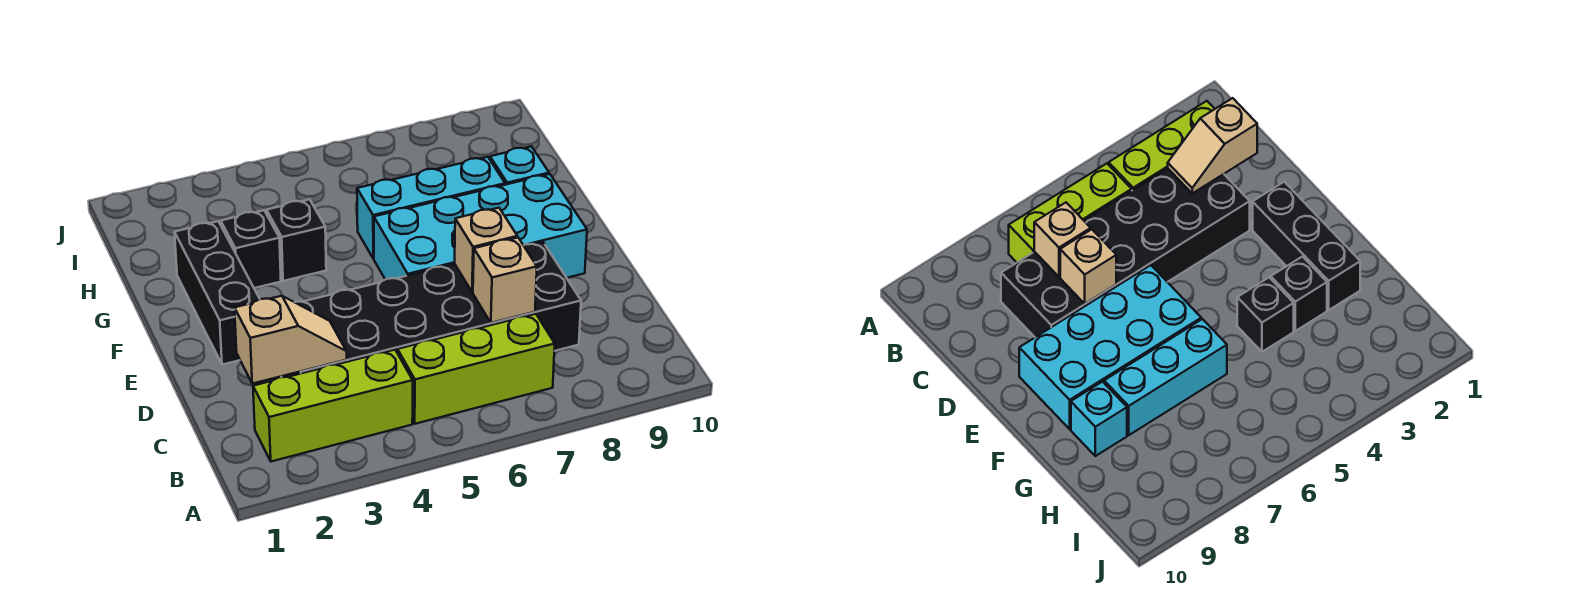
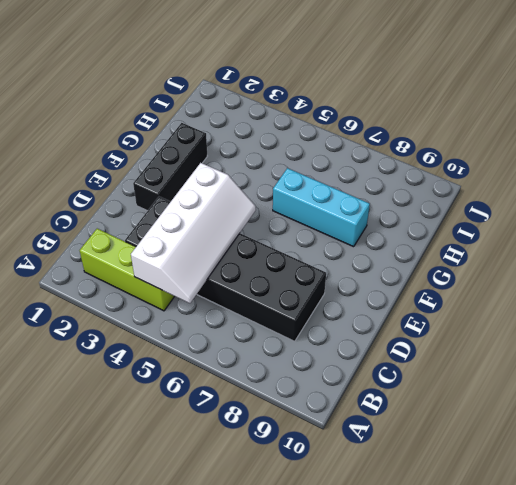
white 2x4 slope [131,163,256,303] -> none
none -> lime 1x3 brick [398,314,555,424]
none -> cyan 2x4 brick [374,174,587,280]
none -> black 1x1 brick [221,210,281,288]

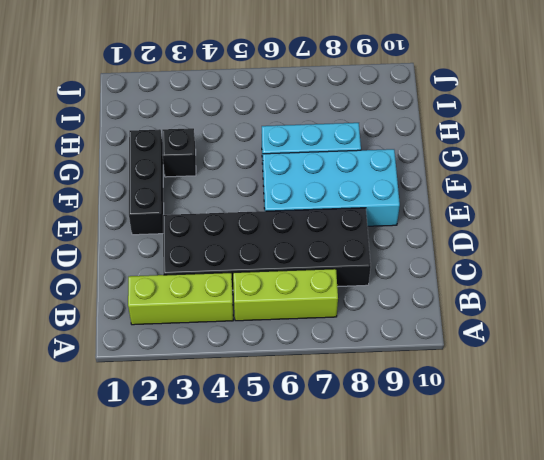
none -> black 1x1 brick [267,199,326,281]
none -> cyan 1x1 brick [490,147,549,185]
none -> tan 1x2 slope [235,296,347,384]

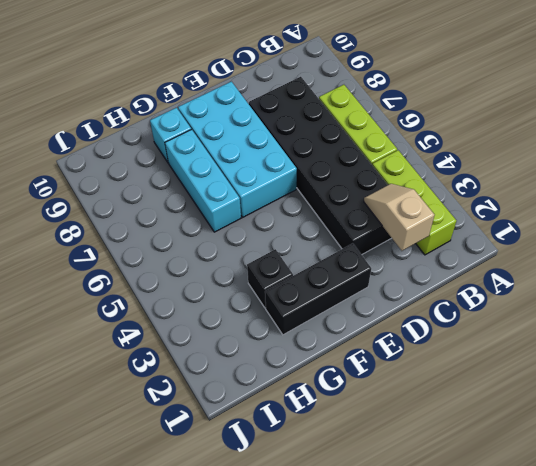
none -> black 1x1 brick [267,199,326,281]
none -> tan 1x1 brick [473,237,537,323]
none -> tan 1x1 brick [455,208,517,292]

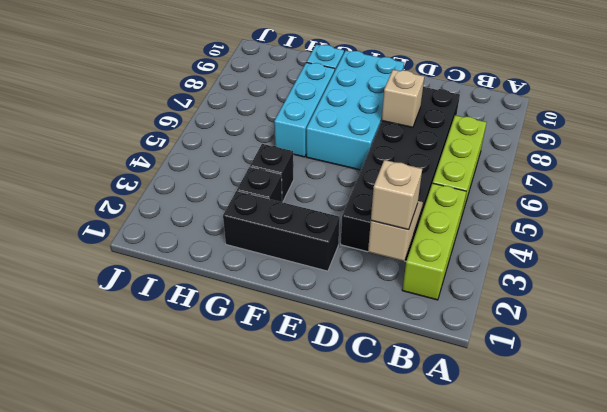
tan 1x1 brick [371,160,422,230] -> tan 1x1 brick moved to [473,237,537,323]

